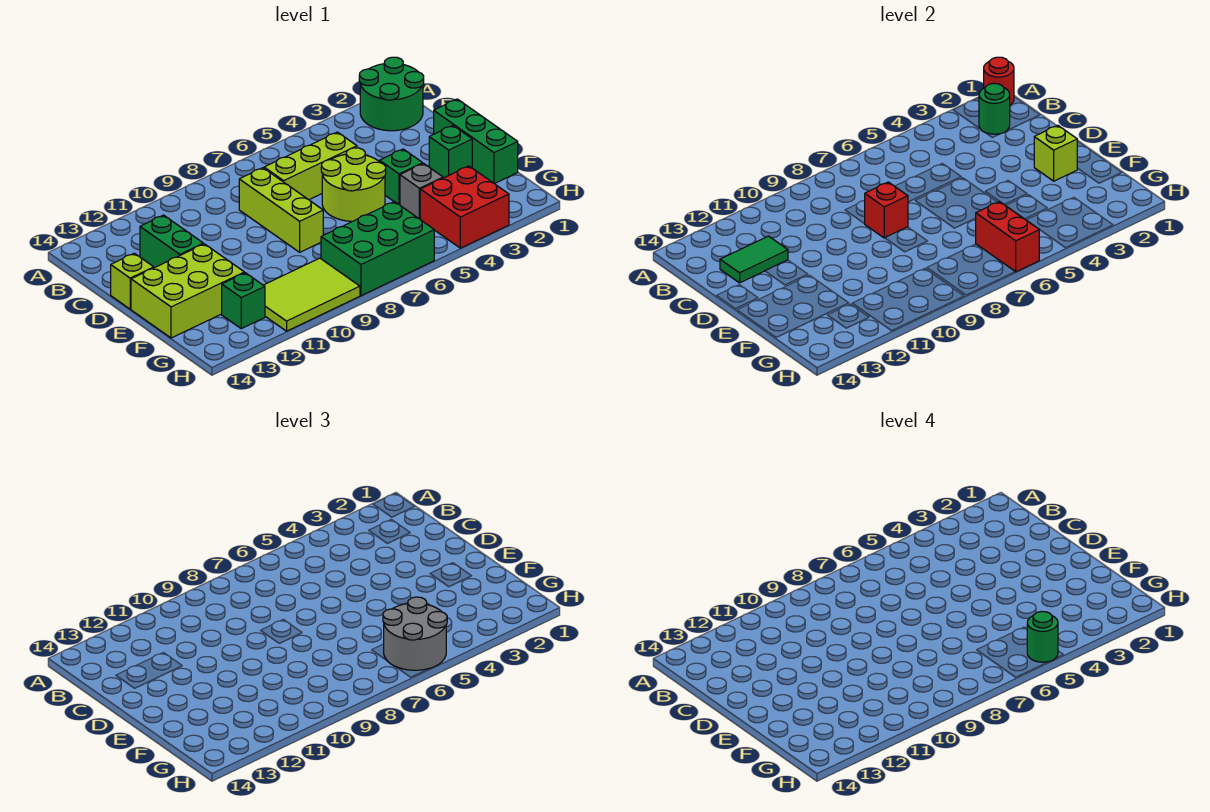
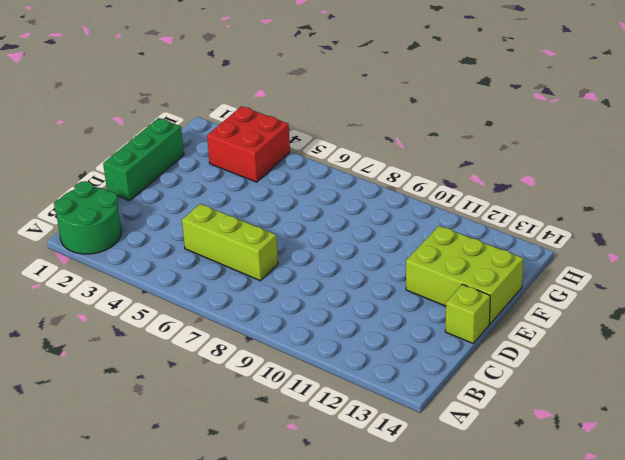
none -> lime 1x3 brick [239,168,323,252]
none -> green 1x2 brick [140,215,203,268]
none -> lime 2x2 round brick [321,148,386,221]

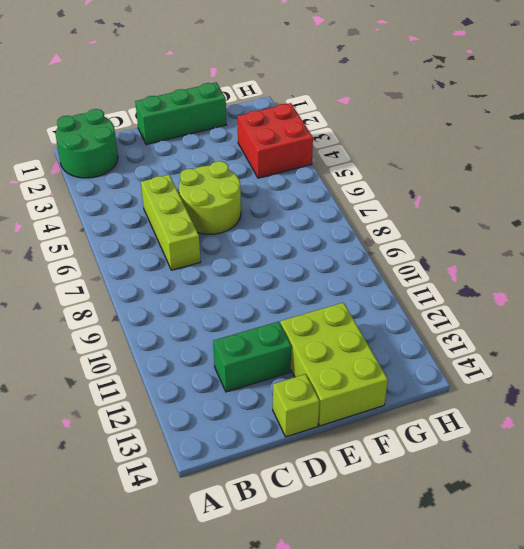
none -> lime 1x3 brick [239,168,323,252]
none -> green 1x1 brick [429,125,472,178]
none -> green 1x1 brick [380,149,423,205]

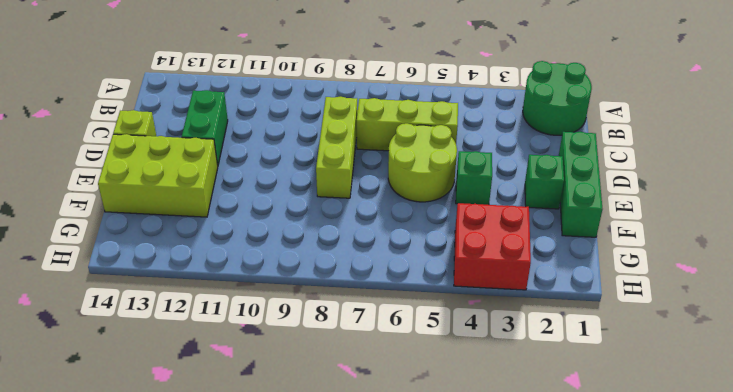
none -> grey 1x1 brick [400,163,443,219]
none -> green 2x3 brick [321,202,434,296]
none -> lime 2x3 tile [264,258,360,331]

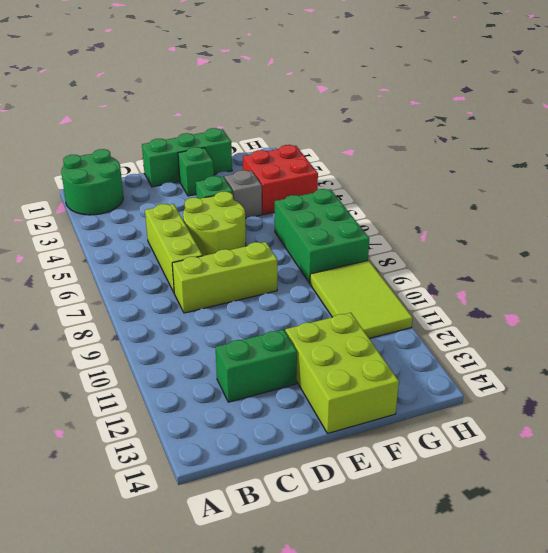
none -> lime 1x1 brick [111,253,154,309]
none -> green 1x1 brick [222,273,265,329]
none -> red 1x1 round brick [984,57,1014,105]

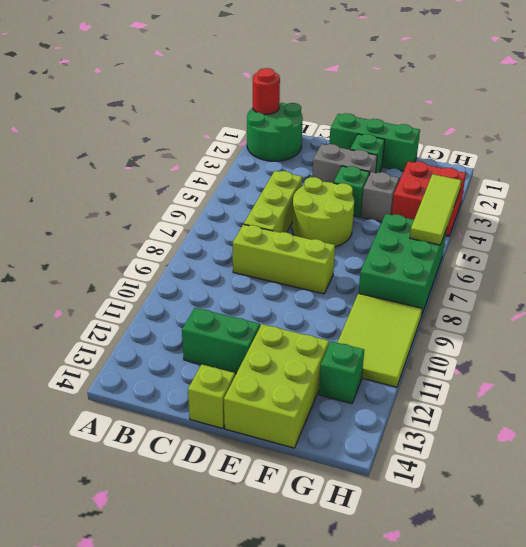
grey 1x2 brick [312,144,377,183] -> none
lime 1x3 tile [410,174,461,245] -> red 1x2 brick [976,201,1039,272]
none -> green 1x1 round brick [979,83,1010,134]
none -> green 1x2 tile [720,236,788,283]
none -> red 1x1 brick [865,182,908,238]

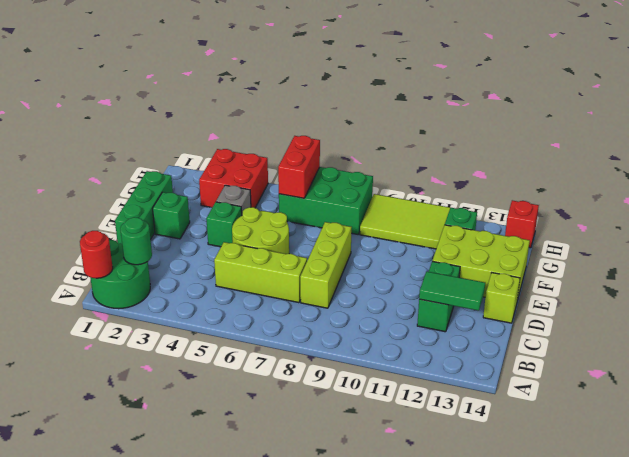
red 1x1 brick [505,200,539,248] -> red 1x1 brick moved to [865,182,908,238]
none -> lime 1x1 brick [1034,125,1077,181]
none -> grey 2x2 round brick [383,597,447,670]
none -> green 1x1 round brick [1027,611,1058,662]

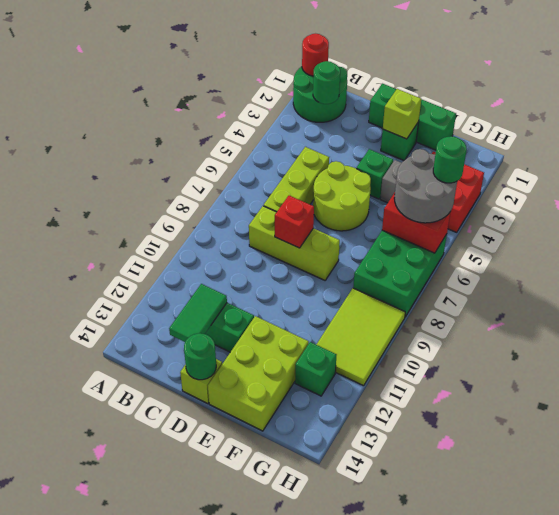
green 1x1 round brick [184,333,216,380] -> none

